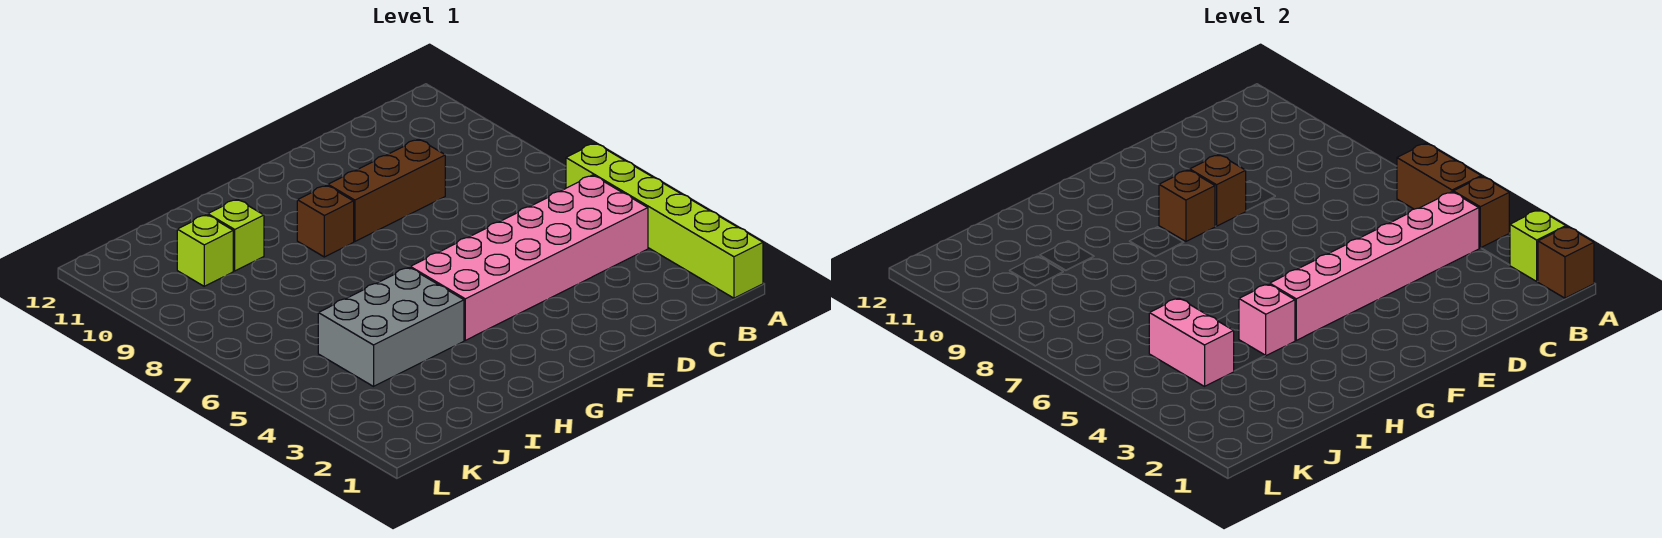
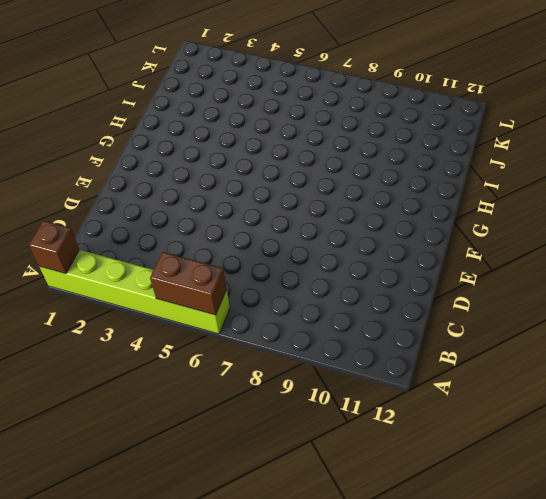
none -> pink 2x6 brick [410,175,648,340]
none -> brown 1x3 brick [328,139,445,241]
none -> brown 1x1 brick [297,185,354,257]

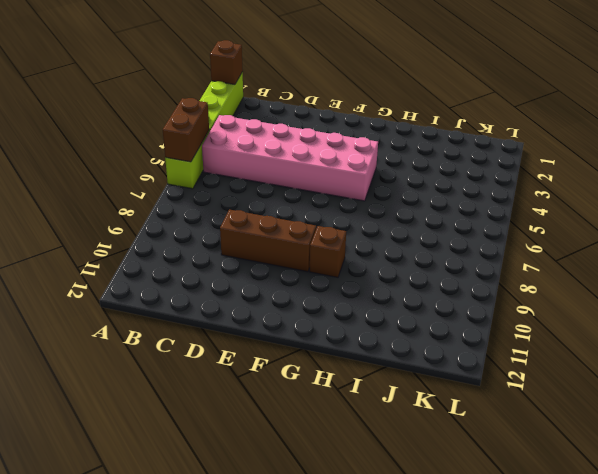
none -> grey 2x3 brick [318,267,464,386]
none -> lime 1x1 brick [208,199,264,271]
none -> lime 1x1 brick [177,215,233,286]

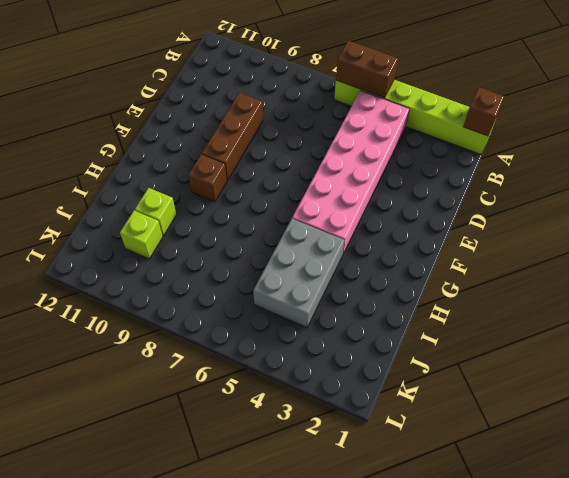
none -> lime 1x1 brick [1510,210,1566,281]
none -> brown 1x1 brick [1453,176,1509,248]
none -> pink 1x6 brick [1270,192,1479,340]

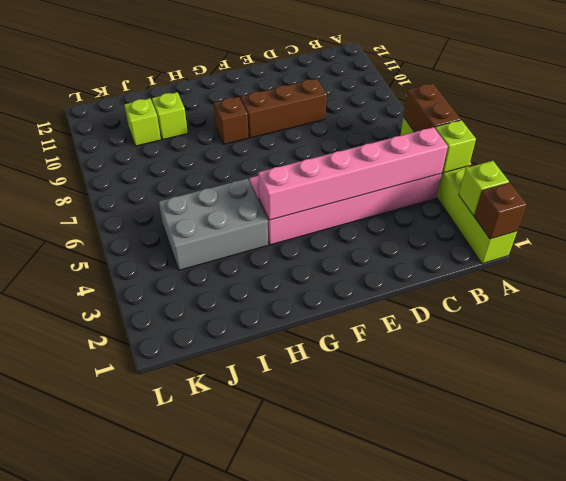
lime 1x1 brick [435,120,476,173] -> brown 1x1 brick [1453,176,1509,248]
none -> brown 1x1 brick [1190,155,1246,226]
none -> brown 1x1 brick [1159,170,1215,241]
none -> pink 1x1 brick [1239,284,1295,356]

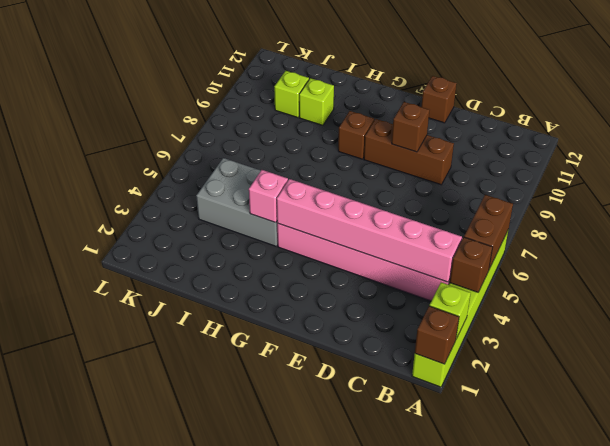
brown 1x1 brick [421,76,457,123] -> brown 1x1 brick moved to [1159,170,1215,241]
none -> pink 1x2 brick [1149,298,1234,386]

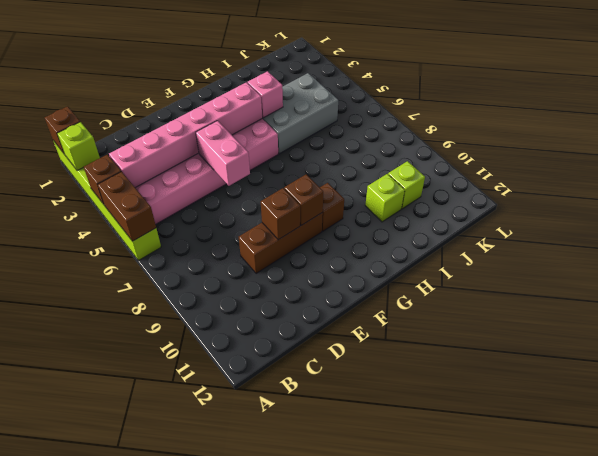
pink 1x2 brick [196,121,250,186] -> pink 1x2 brick moved to [1149,298,1234,386]

